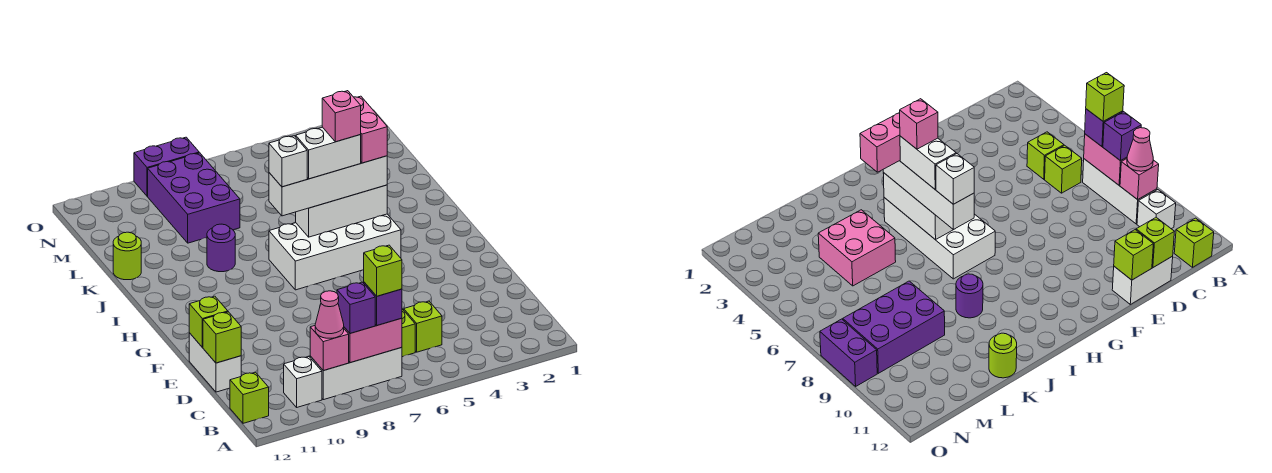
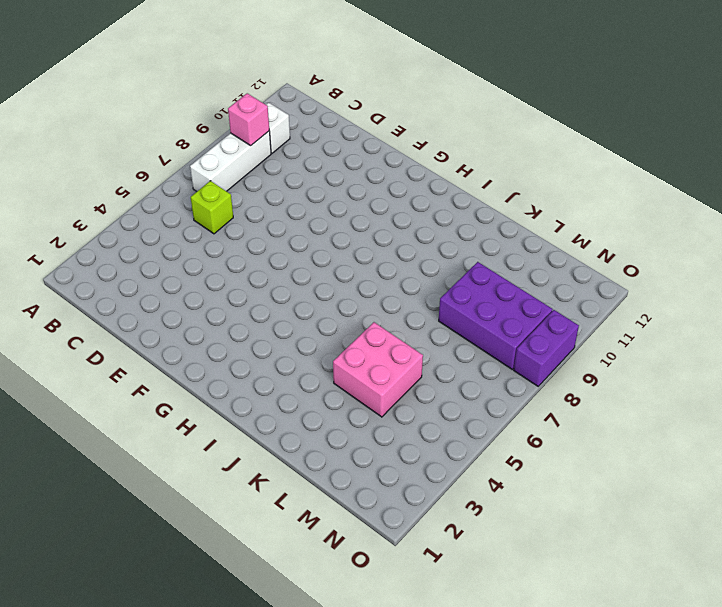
none -> lime 1x1 brick [230,372,269,423]
none -> lime 1x1 brick [404,301,442,352]
none -> white 1x2 brick [189,333,241,392]

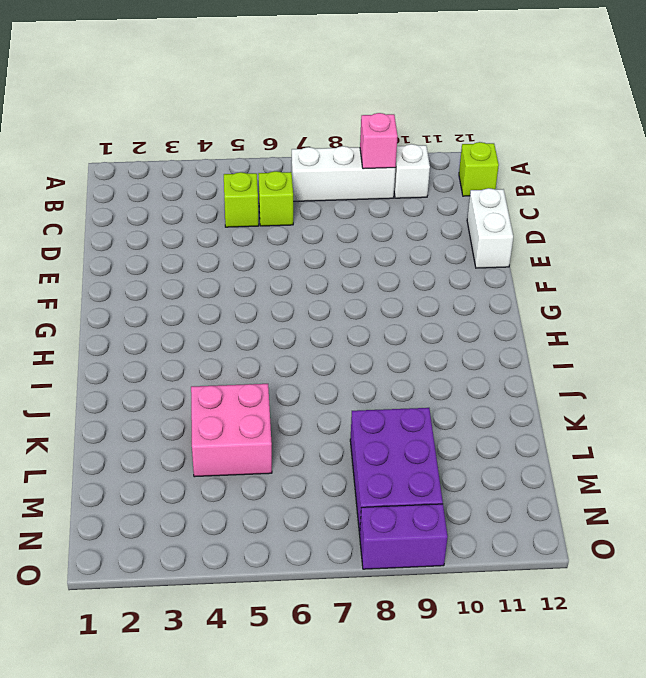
none -> white 2x4 brick [269,214,401,290]
none -> purple 1x1 round brick [207,224,235,272]
none -> lime 1x1 round brick [113,232,141,280]

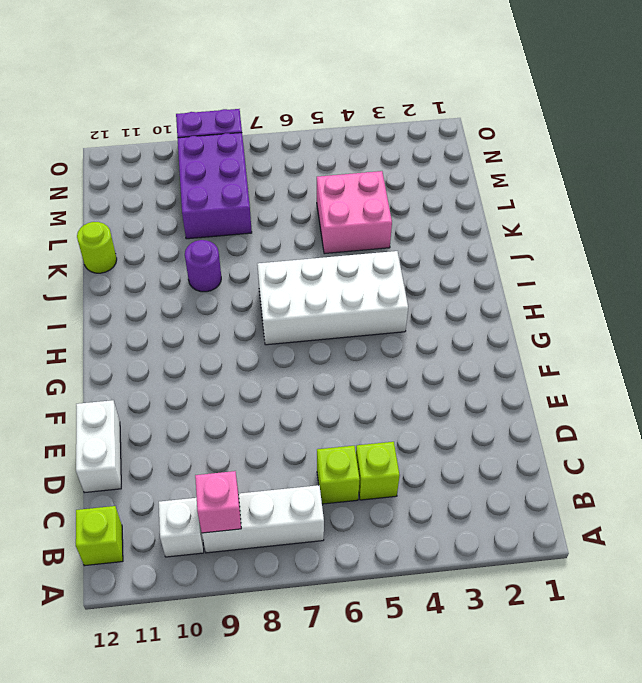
none -> pink 1x2 brick [344,318,402,363]
none -> lime 1x1 brick [203,312,241,363]
none -> lime 1x1 brick [189,296,228,347]

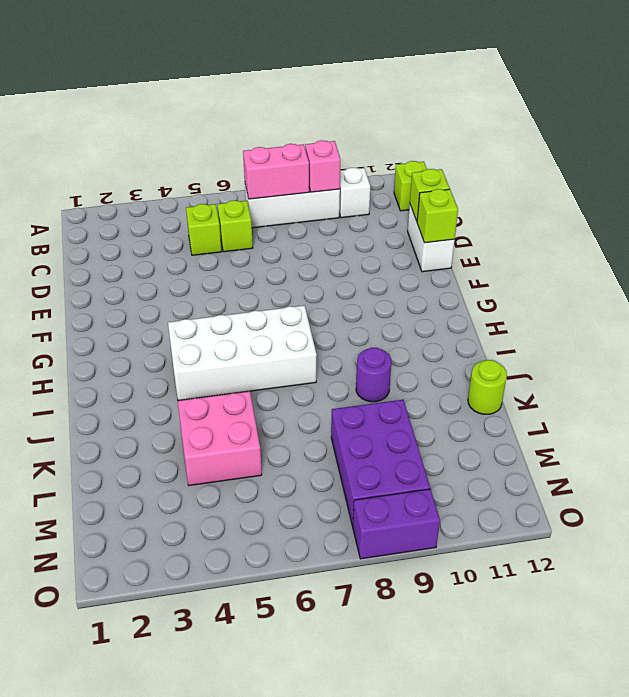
none -> white 1x3 brick [296,185,387,237]
none -> purple 1x1 brick [364,282,402,325]
none -> purple 1x1 brick [337,282,375,333]

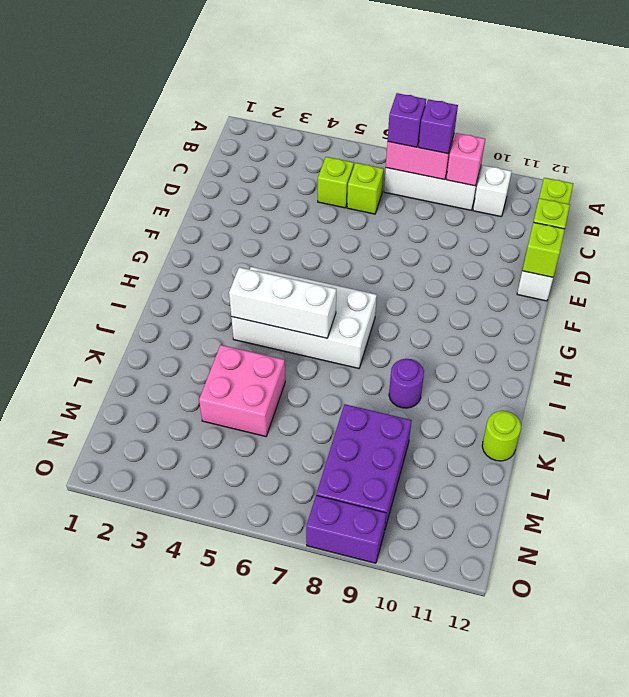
none -> pink 1x1 cone [315,291,344,338]
none -> white 1x4 brick [269,156,387,216]
none -> lime 1x1 brick [364,245,402,296]

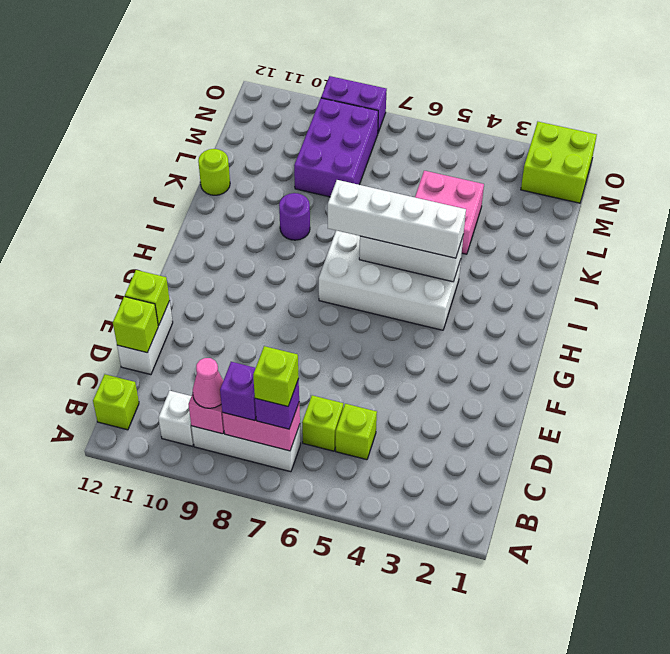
lime 2x2 brick [521,122,597,203] -> none
none -> pink 1x2 brick [354,96,387,163]
none -> white 1x2 brick [296,127,361,179]
none -> white 1x1 brick [269,136,307,187]

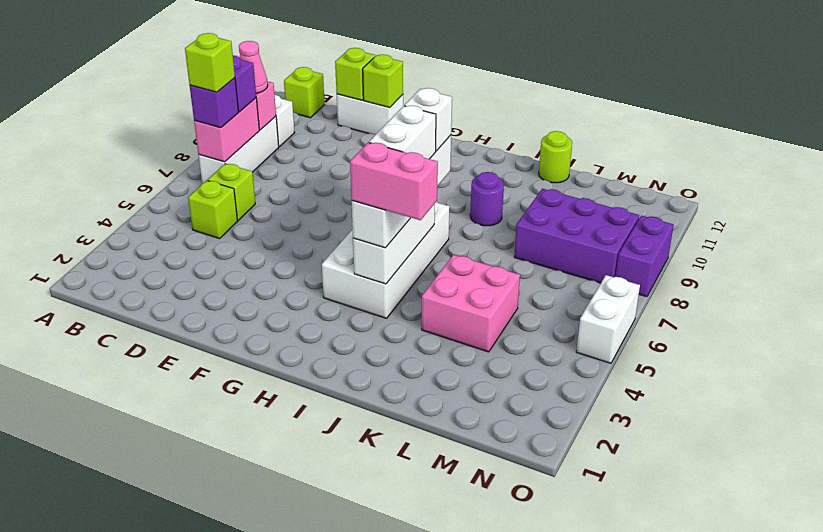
white 1x2 brick [576,275,640,363] -> none
none -> pink 1x1 brick [322,91,361,142]

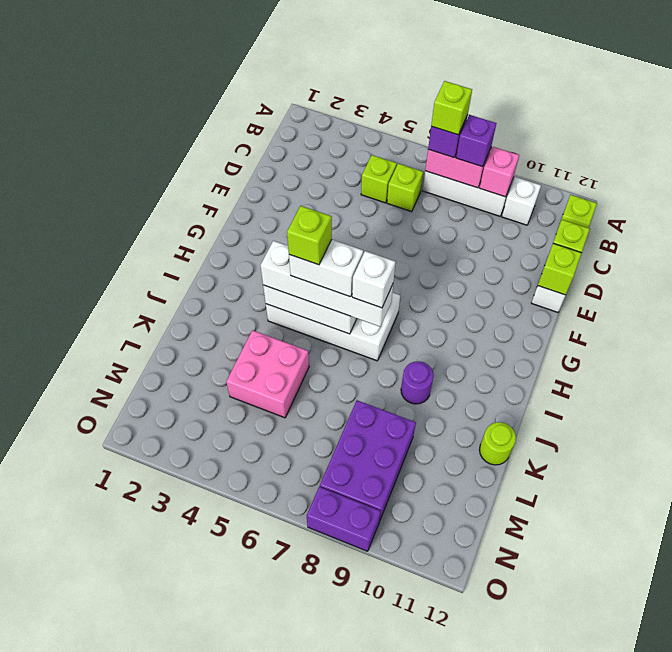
lime 1x1 brick [287,206,332,265] -> pink 1x1 brick [322,91,361,142]
none -> pink 1x1 cone [315,291,344,338]
none -> pink 1x2 brick [354,96,387,163]

